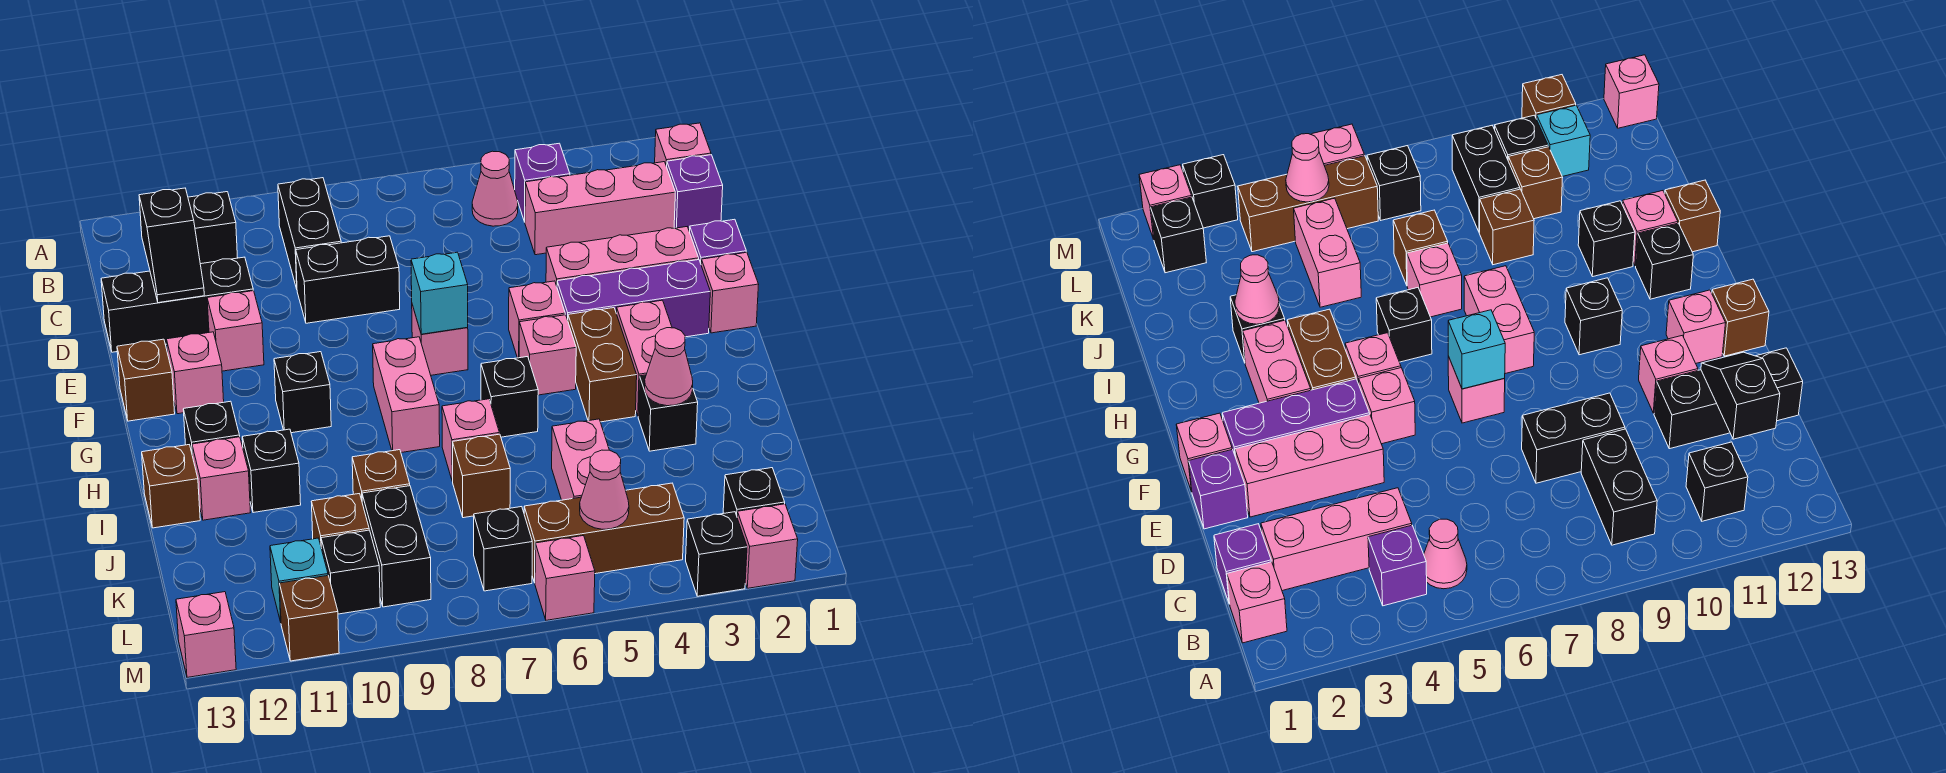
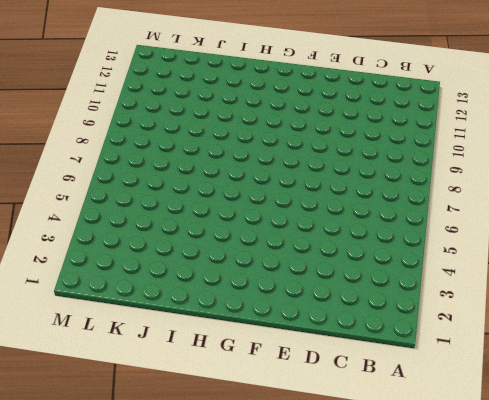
none -> pink 1x1 brick [655,123,711,166]
none -> purple 1x1 brick [515,143,570,222]
none -> pink 1x1 cone [472,151,518,226]
none -> black 1x2 brick [278,178,341,289]

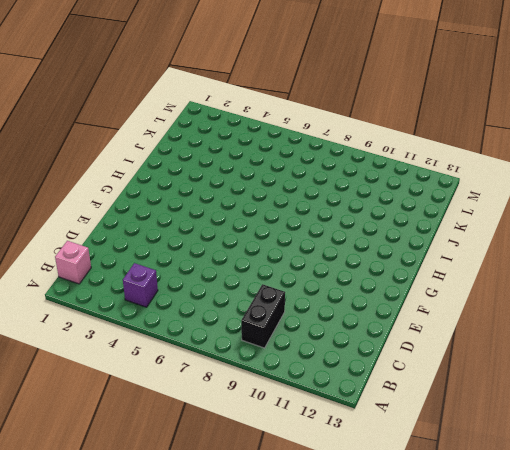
none -> pink 1x1 cone [472,151,518,226]
none -> black 1x1 brick [188,192,238,264]
none -> purple 1x1 brick [667,155,723,232]
none -> pink 1x3 brick [525,162,675,255]

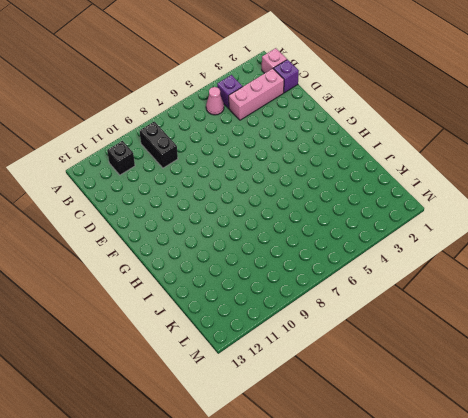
none -> black 1x2 brick [296,236,400,323]
none -> black 1x3 brick [101,257,253,352]
none -> purple 1x1 brick [690,219,746,263]
none -> pink 1x3 brick [546,227,699,286]

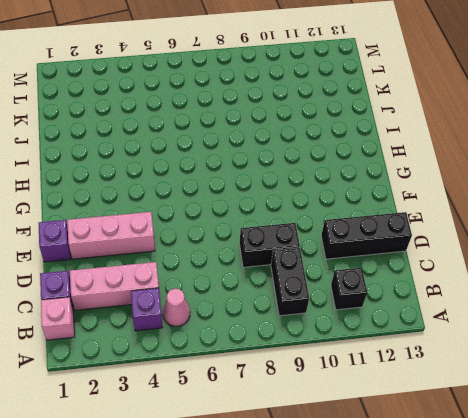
none -> pink 1x1 brick [207,291,264,371]
none -> pink 1x1 brick [701,252,759,333]
none -> purple 1x3 brick [557,260,710,337]
none -> pink 1x1 brick [509,281,565,358]

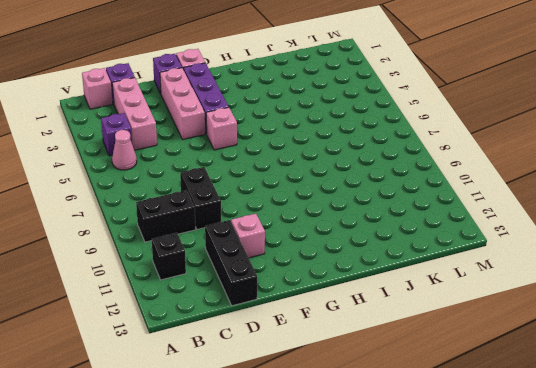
none -> pink 1x1 brick [412,305,468,375]
none -> pink 1x1 brick [167,332,224,414]
none -> brown 1x1 brick [117,339,175,421]
none -> pink 1x2 brick [617,300,672,415]

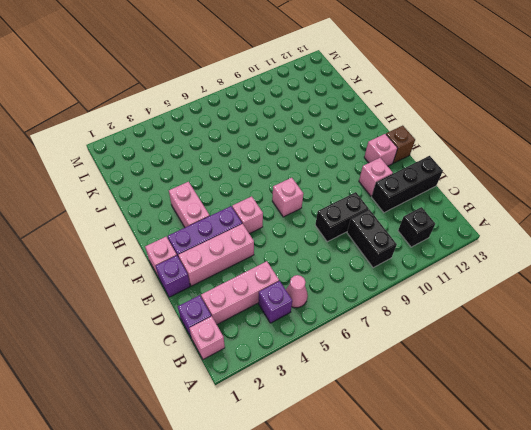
none -> brown 1x2 brick [568,308,637,422]
none -> pink 1x1 brick [519,315,576,395]
none -> pink 1x2 brick [373,337,440,453]
none -> black 1x1 brick [274,352,331,433]

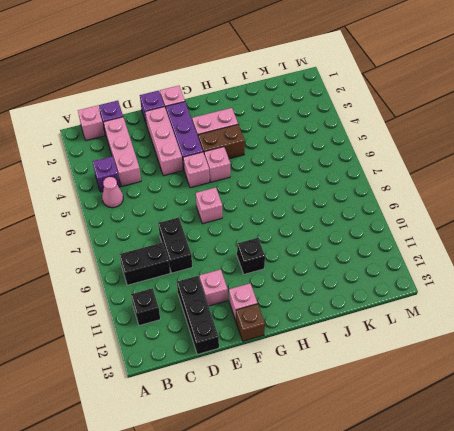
none -> pink 1x2 brick [373,337,440,453]
none -> black 1x1 brick [481,357,538,437]
none -> black 1x1 brick [183,401,240,456]
none -> black 1x1 brick [638,375,698,451]

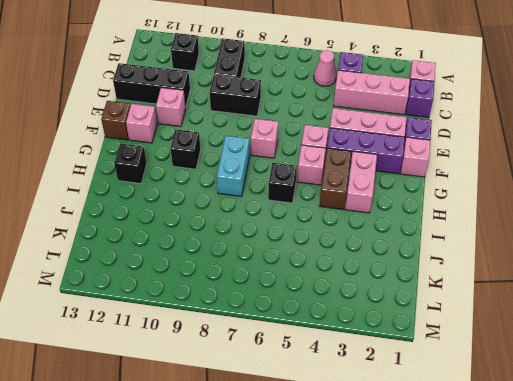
cyan 1x2 brick [217,136,250,196] -> pink 1x2 brick [373,337,440,453]
none -> black 1x1 brick [638,375,698,451]
none -> pink 1x1 brick [442,399,499,481]
none -> black 1x1 brick [242,429,301,513]
none -> pink 1x1 brick [192,437,251,520]

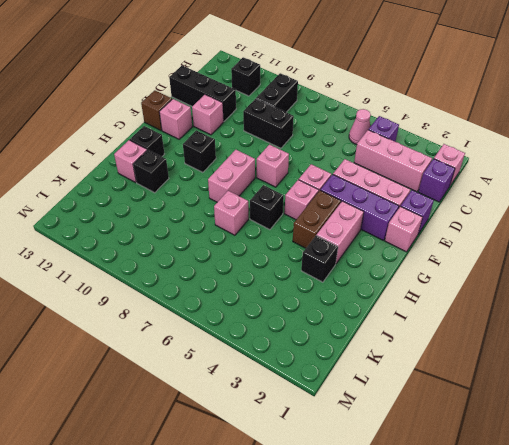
none -> brown 1x1 brick [142,445,200,528]
none -> pink 1x2 brick [552,419,609,500]
none -> brown 1x1 brick [452,434,510,518]
none -> brown 1x1 brick [352,450,410,500]

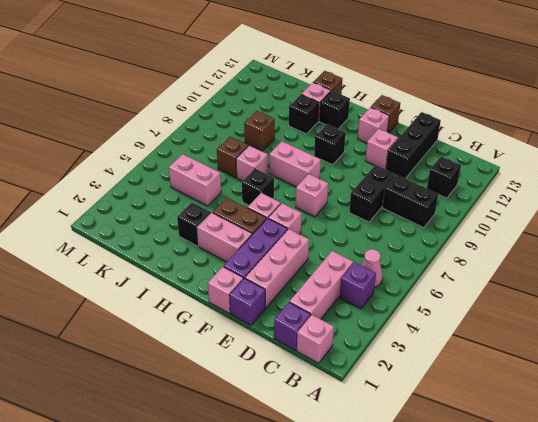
none -> black 1x2 brick [362,486,431,607]
none -> brown 1x1 brick [311,494,369,545]
none -> black 1x1 brick [723,468,785,515]
none -> brown 1x3 brick [524,483,684,583]

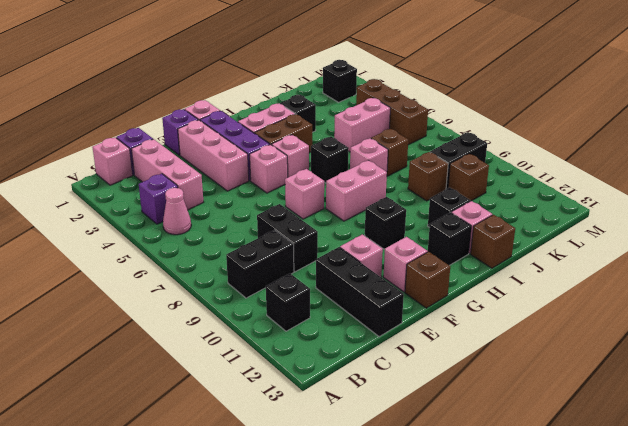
none -> black 1x1 brick [474,507,532,591]
none -> black 1x1 brick [321,530,380,614]
none -> cyan 1x1 brick [270,538,328,622]
none -> pink 1x1 brick [737,504,798,588]

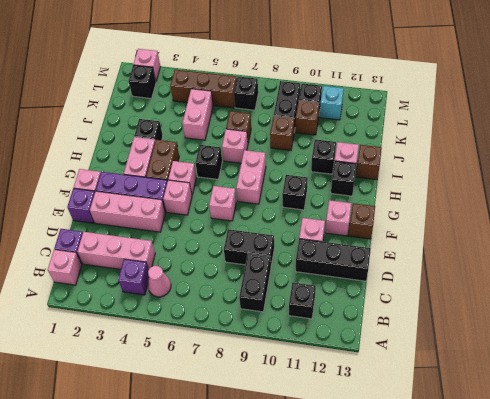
none -> black 1x1 brick [686,512,747,596]
none -> pink 1x1 brick [535,536,595,620]
none -> brown 1x1 brick [279,576,339,661]
none -> pink 1x1 brick [176,592,236,677]

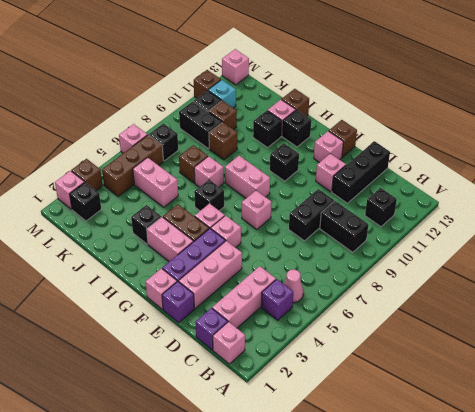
brown 1x1 brick [71,159,103,191] -> black 1x1 brick [686,512,747,596]
none -> black 1x2 slope [139,188,204,303]
none -> cyan 1x1 brick [411,252,468,334]
none -> pink 1x1 cone [645,328,693,406]
none -> pink 1x1 cone [580,450,629,529]

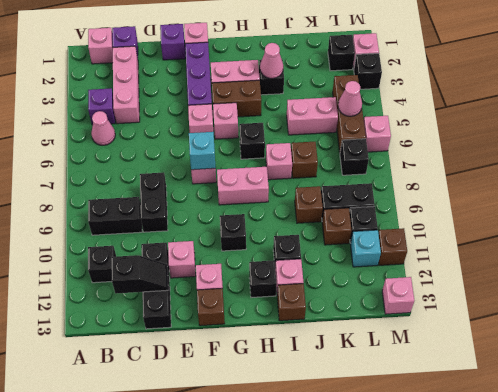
none -> pink 1x3 brick [546,227,699,286]

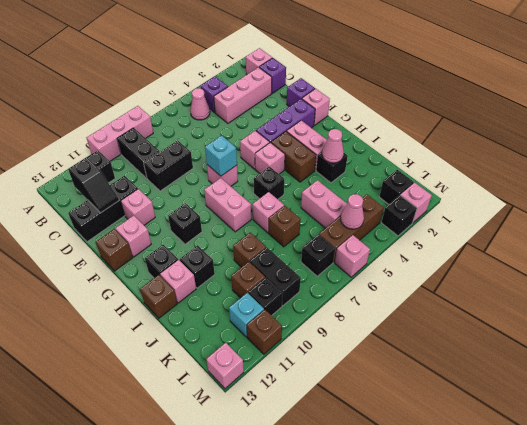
pink 1x3 brick [87,106,153,161] -> pink 1x3 brick moved to [546,227,699,286]

